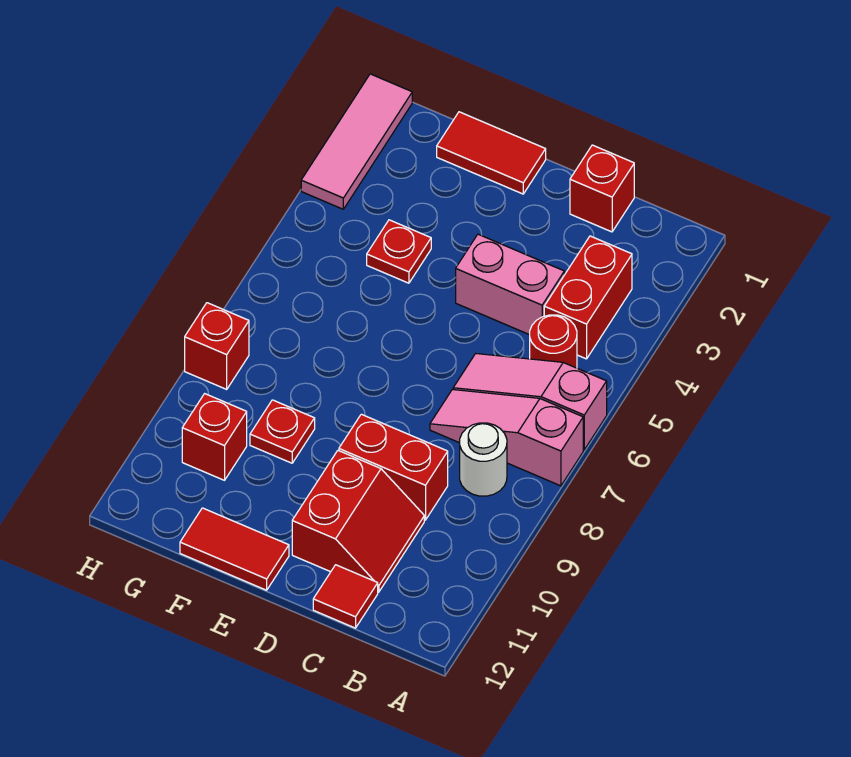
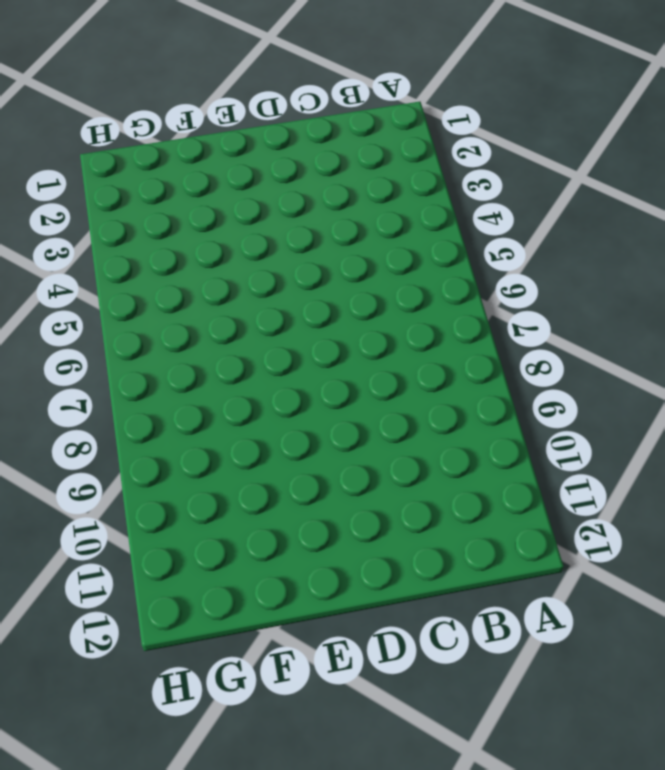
none -> pink 1x3 slope [453,354,607,450]
none -> pink 1x3 slope [430,390,583,486]
none -> red 1x2 brick [544,236,632,359]

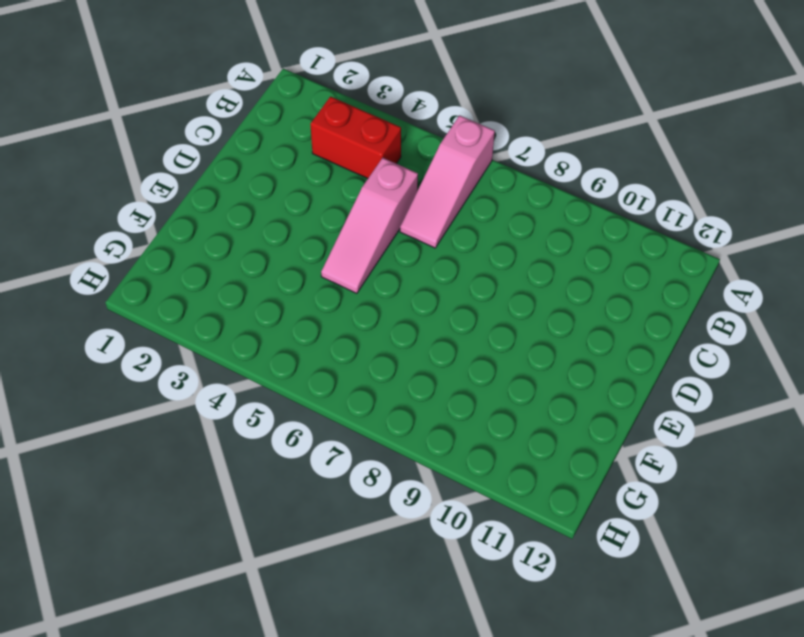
pink 1x3 slope [321,158,418,293] -> pink 1x3 slope moved to [430,390,583,486]
none -> red 1x1 round brick [530,315,577,368]
none -> white 1x1 round brick [460,423,507,496]
none -> red 1x1 brick [570,145,634,232]

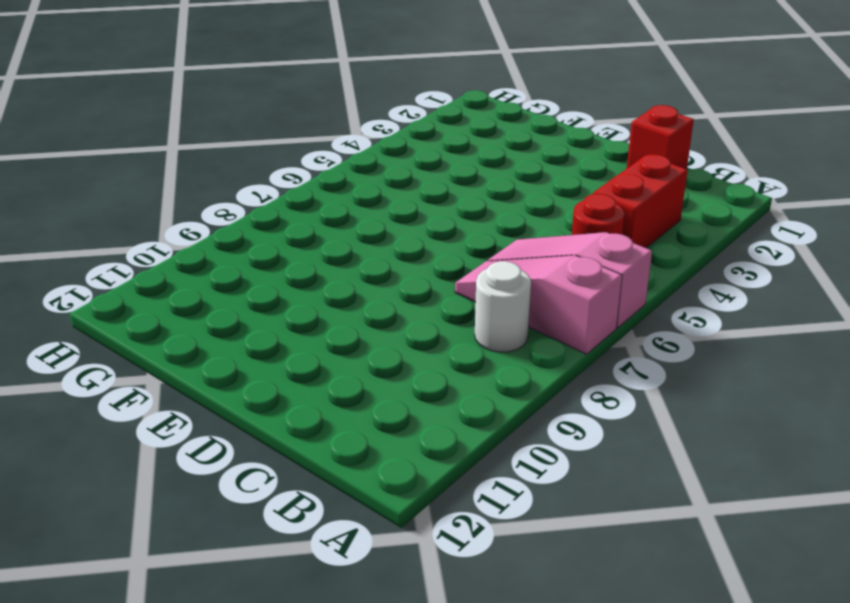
none -> pink 1x2 brick [456,234,564,335]
none -> red 1x2 brick [339,414,448,520]
none -> red 2x2 slope [292,451,424,592]

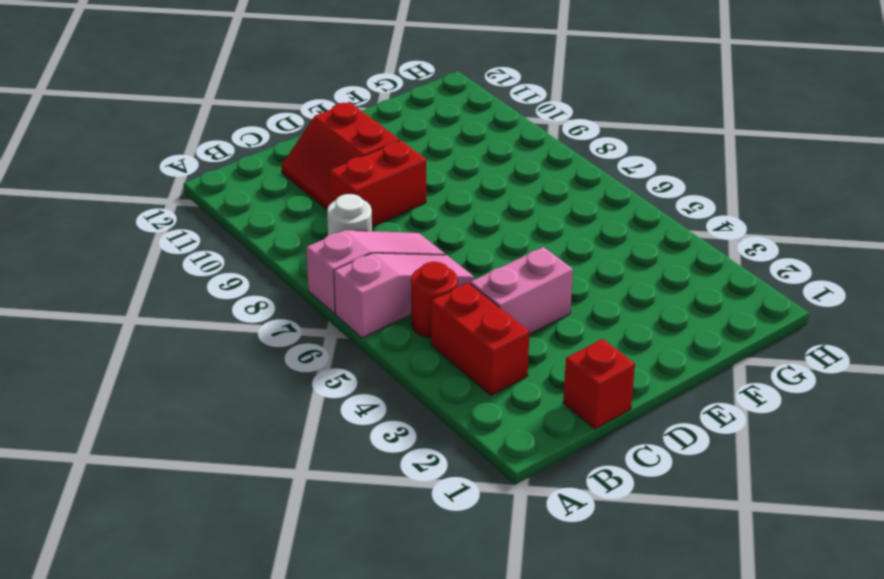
none -> red 1x1 tile [313,565,378,628]
none -> red 1x2 tile [437,112,546,194]
none -> red 1x2 tile [180,508,289,590]

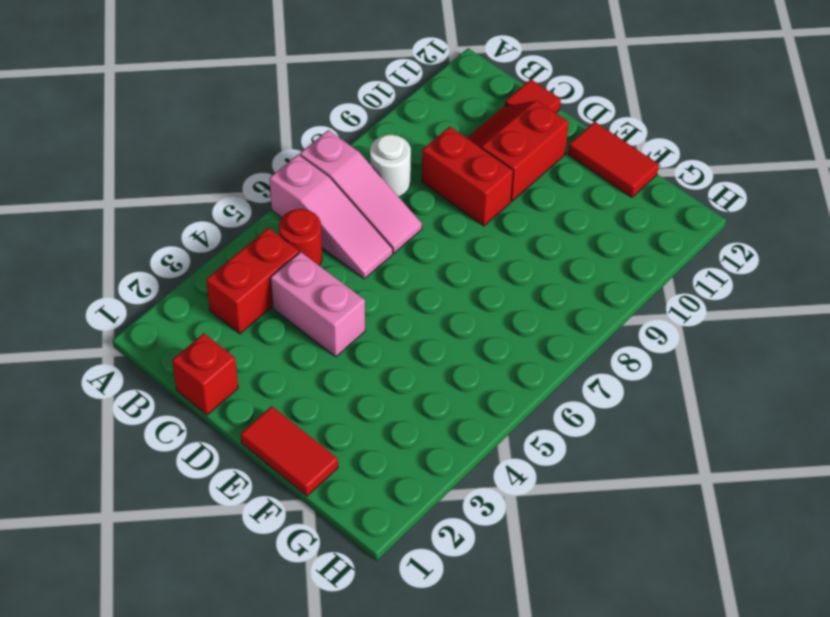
none -> red 1x1 plate [367,220,431,283]
none -> red 1x1 plate [250,400,315,463]
none -> red 1x1 brick [182,394,247,480]

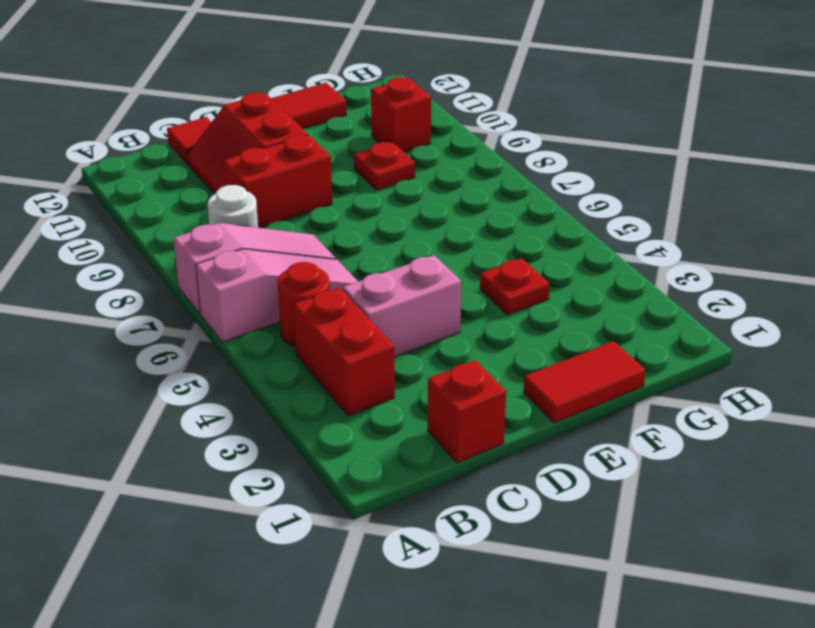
none -> pink 1x3 tile [301,74,412,209]
none -> red 1x1 brick [185,303,249,389]

